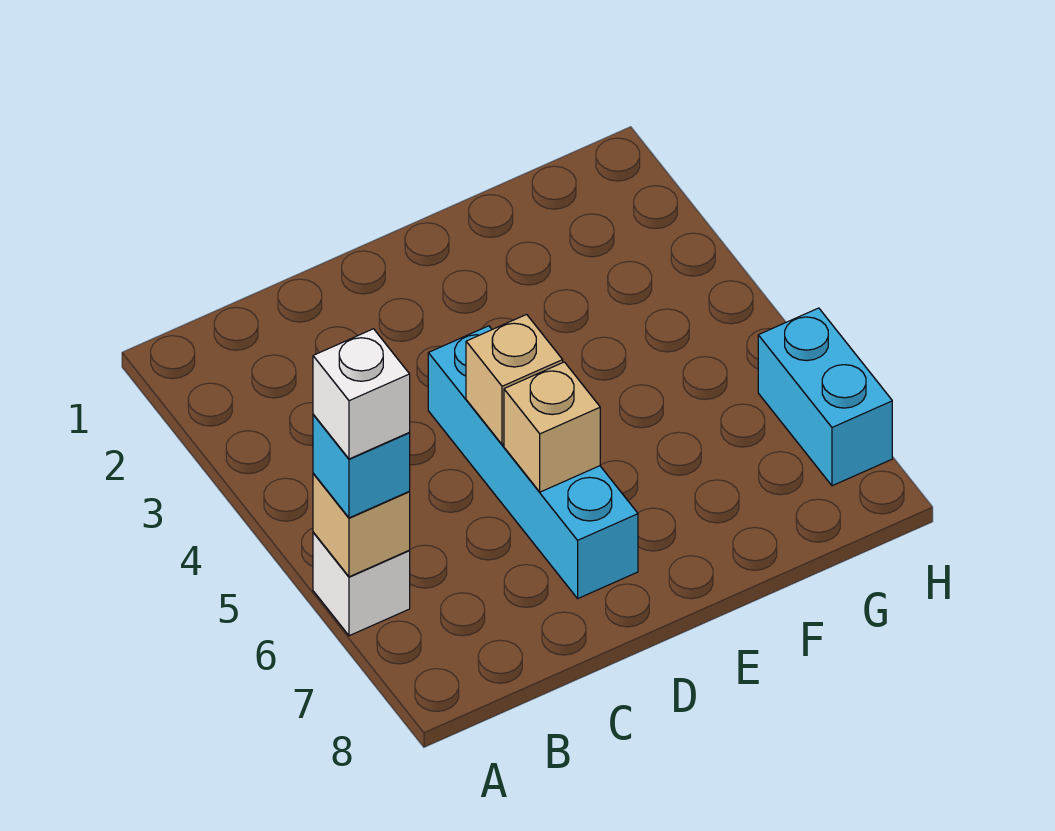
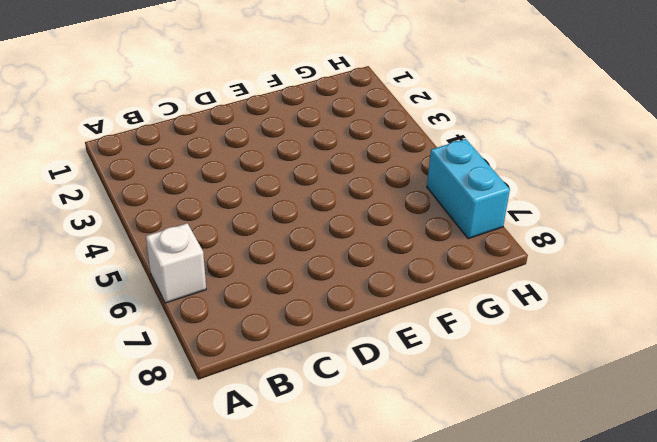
none -> cyan 1x4 brick [428,326,638,598]
none -> tan 1x1 brick [313,473,410,577]

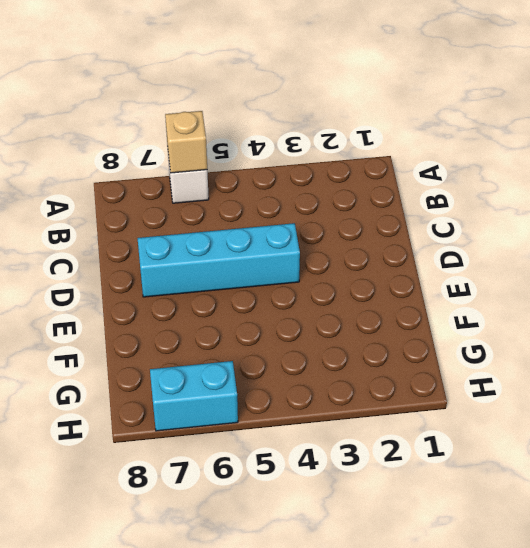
none -> tan 1x1 brick [466,314,563,445]
none -> tan 1x1 brick [504,362,600,492]

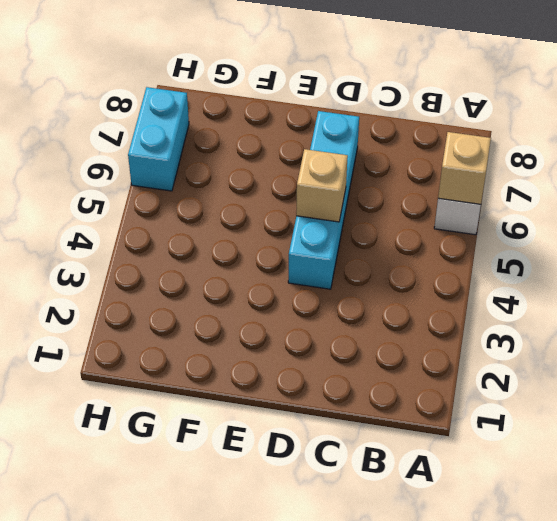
none -> tan 1x1 brick [504,362,600,492]
none -> cyan 1x1 brick [313,415,410,518]

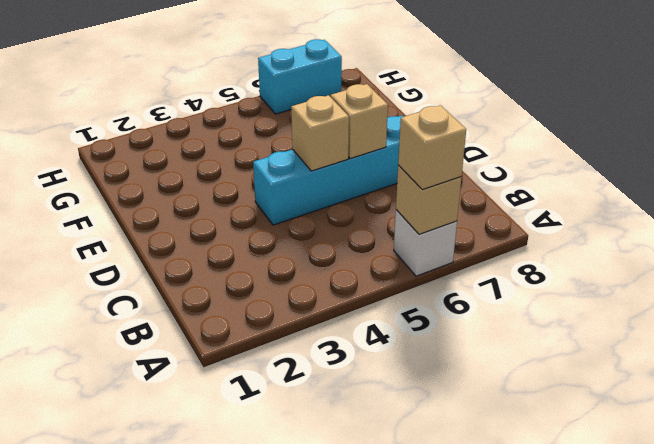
tan 1x1 brick [398,105,466,190] -> cyan 1x1 brick [313,415,410,518]
none -> white 1x1 brick [313,329,410,459]

